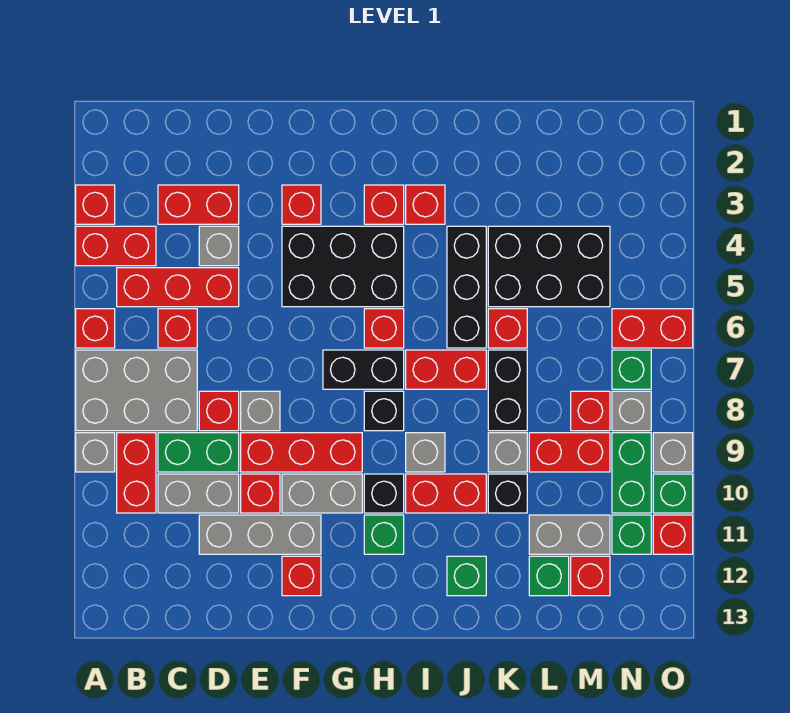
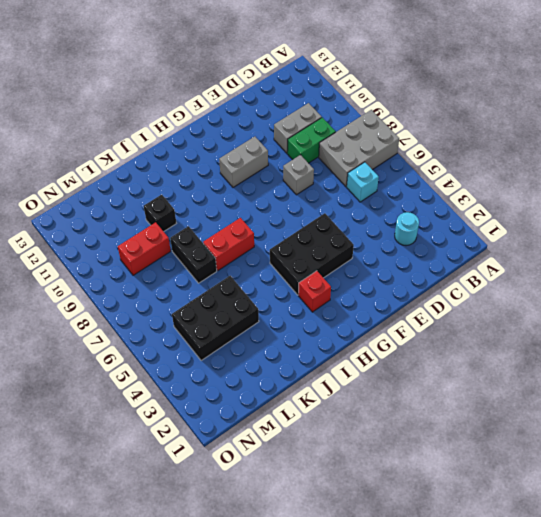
cyan 1x1 round brick [395,212,419,246] -> red 1x2 brick [158,185,239,224]
cyan 1x1 brick [347,162,379,202] -> red 1x1 brick [158,309,197,348]
none -> red 1x1 brick [76,185,115,224]
none -> red 1x2 brick [76,226,156,266]
none -> red 1x1 brick [76,309,115,348]
none -> grey 1x1 brick [76,433,115,472]

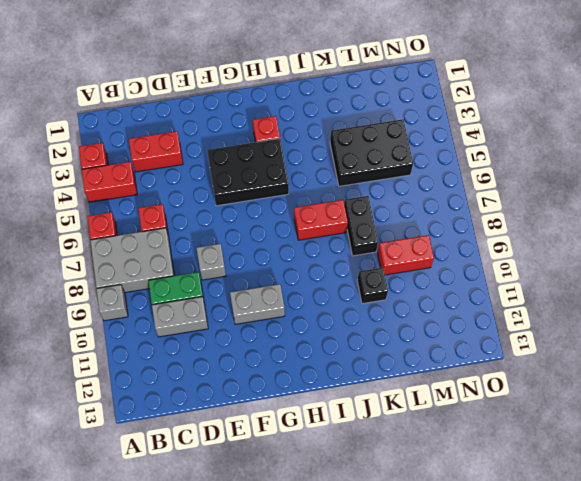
none -> red 1x3 brick [117,268,239,307]
none -> red 1x2 brick [117,433,156,513]
none -> grey 1x1 brick [199,226,239,266]
none -> red 1x1 brick [199,391,239,431]

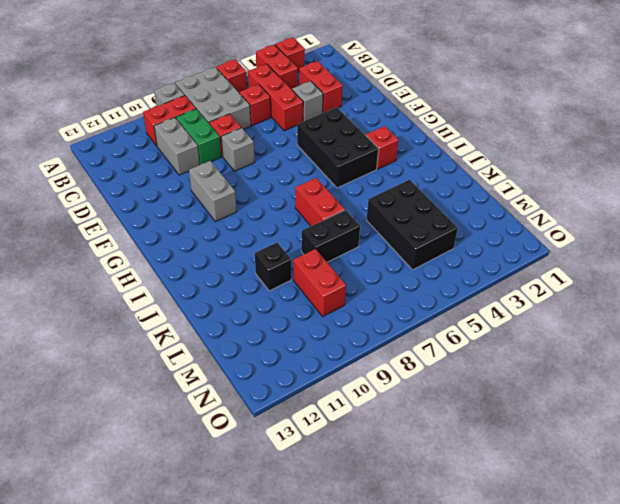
none -> grey 1x3 brick [199,515,321,554]
none -> red 1x3 brick [241,433,362,472]
none -> red 1x1 brick [241,474,280,513]
none -> red 1x1 brick [282,185,321,224]

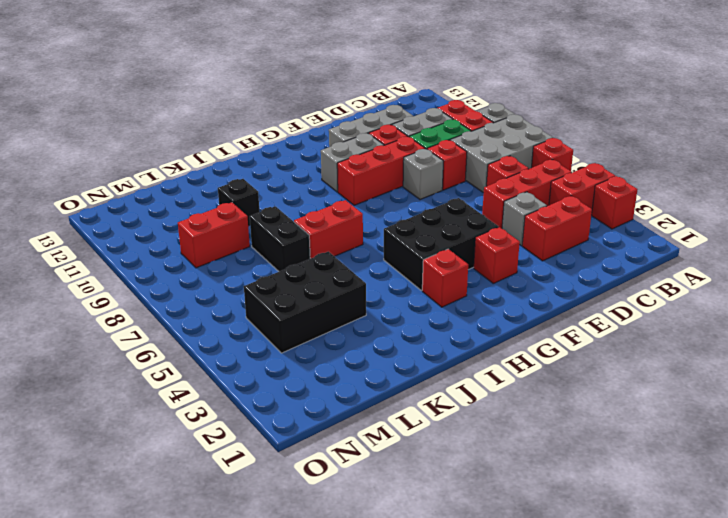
none -> red 1x1 brick [282,556,321,596]
none -> black 1x2 brick [323,350,404,389]
none -> red 1x1 brick [364,309,404,348]
none -> black 1x1 brick [364,391,404,431]

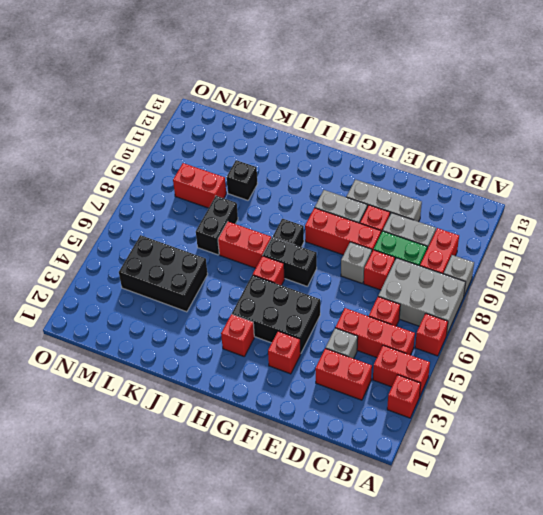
none -> red 1x1 brick [282,556,321,596]
none -> black 1x1 brick [364,474,404,513]
none -> green 1x1 brick [364,515,404,554]
none -> red 1x1 brick [406,185,445,224]

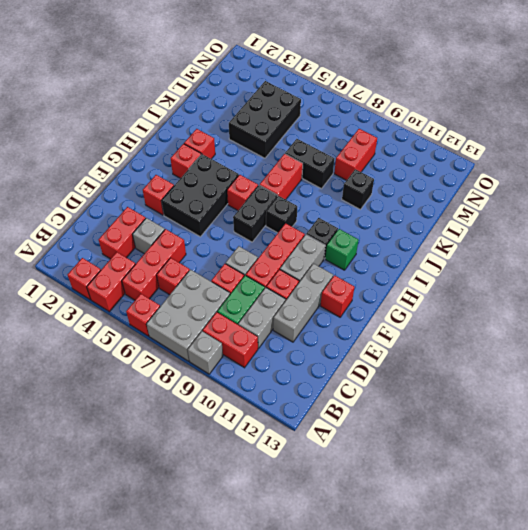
none -> grey 1x1 brick [406,433,445,472]
none -> red 1x2 brick [406,474,486,513]
none -> black 1x3 brick [447,226,486,348]
none -> green 1x1 brick [447,556,486,596]

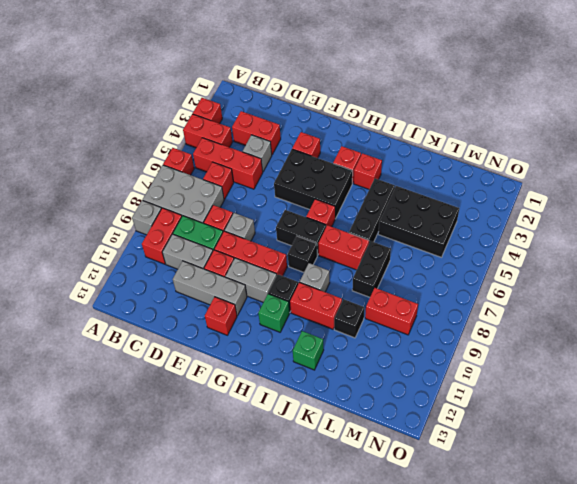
none -> red 1x1 brick [488,309,527,348]
none -> grey 1x1 brick [488,433,527,472]
none -> grey 1x2 brick [529,515,610,554]
none -> green 1x1 brick [529,556,569,596]

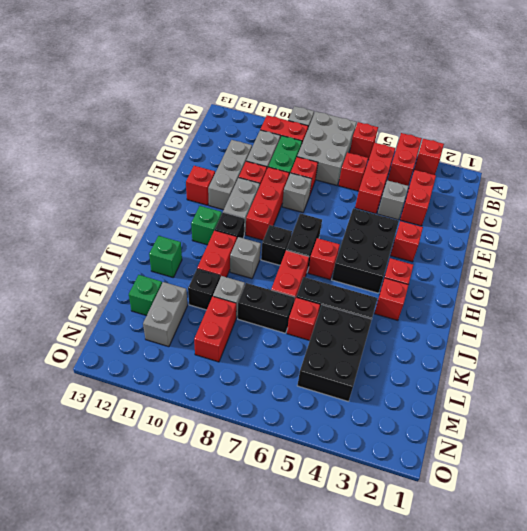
none -> red 1x1 brick [571,391,610,431]
none -> red 1x1 brick [571,556,610,596]
none -> red 1x2 brick [612,309,693,348]
none -> green 1x1 brick [612,350,651,389]

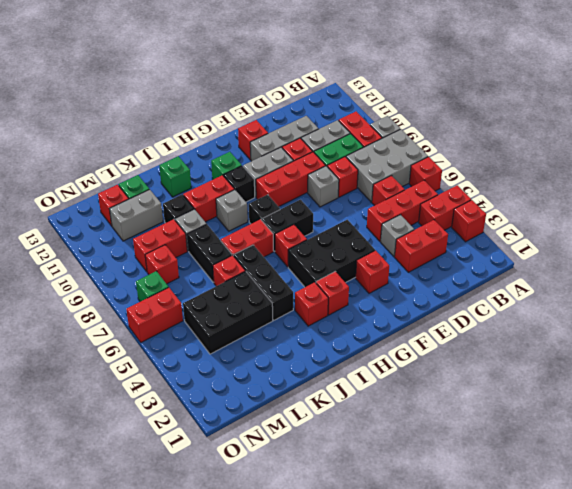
none -> grey 1x1 brick [612,391,651,431]
none -> green 1x2 brick [612,433,651,513]
none -> green 1x1 brick [612,515,651,554]
none -> grey 1x1 brick [653,433,693,472]

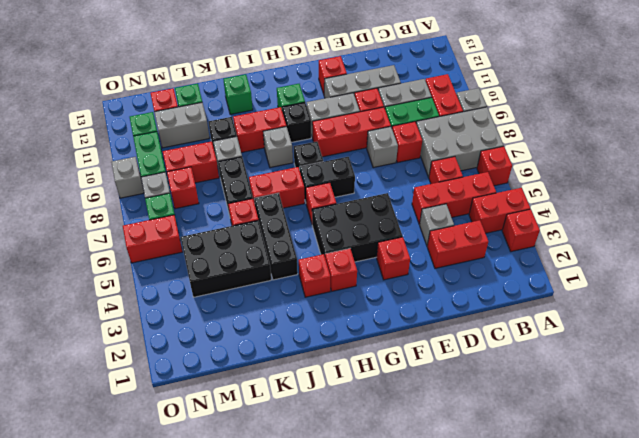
none -> green 1x1 brick [653,474,693,513]
none -> red 1x1 brick [653,515,693,554]

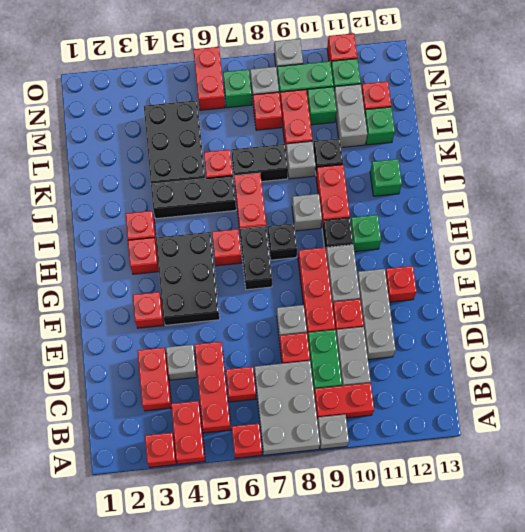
green 1x1 brick [307,87,337,125] -> green 1x1 brick moved to [653,474,693,513]

